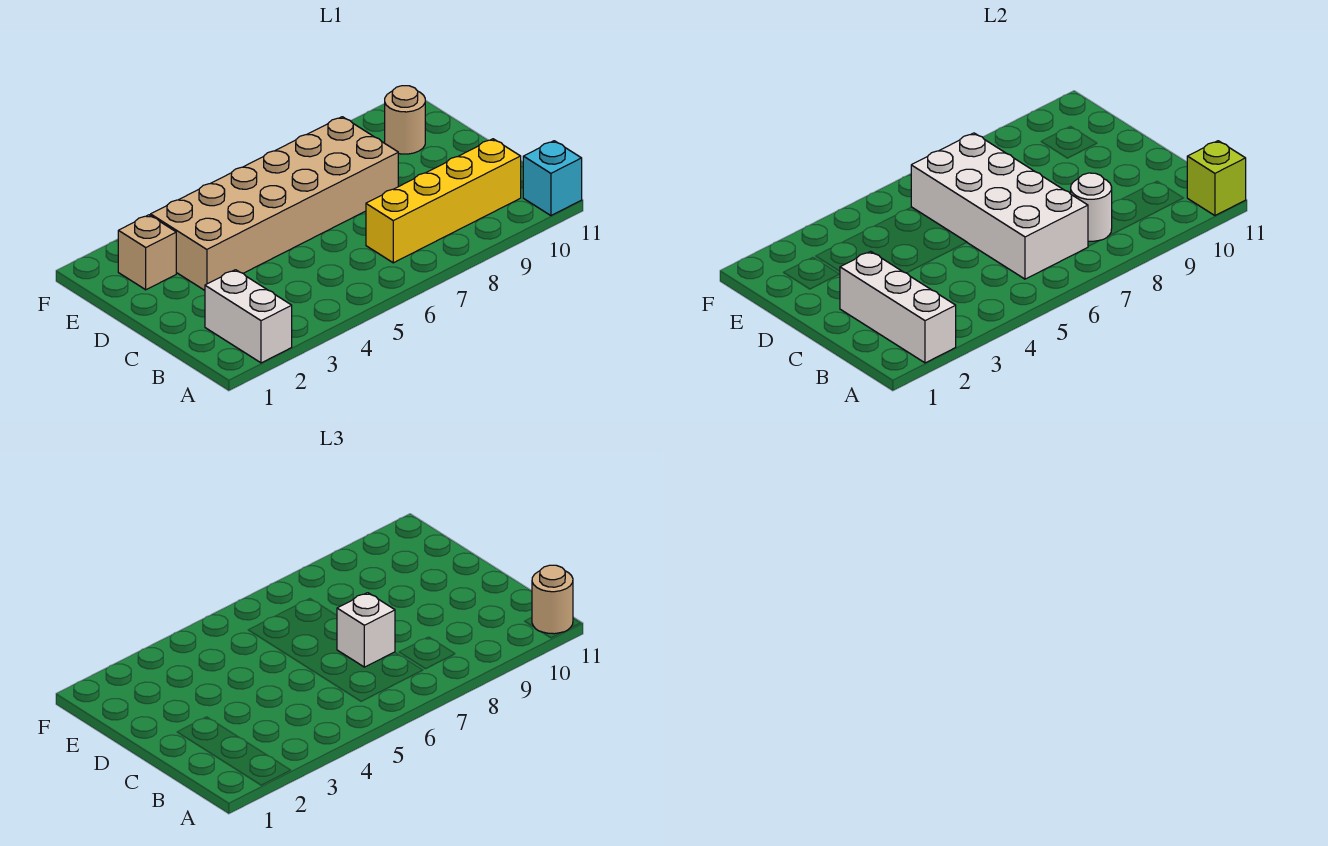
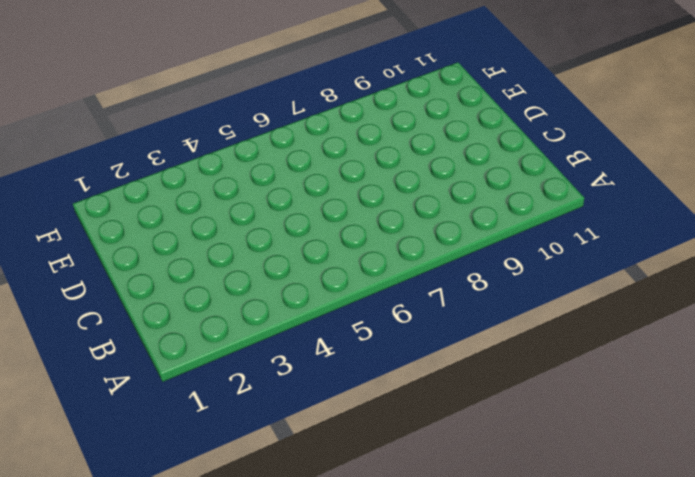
none -> white 1x2 brick [205,270,292,363]
none -> cyan 1x1 brick [523,141,582,216]
none -> yellow 1x4 brick [366,139,521,263]

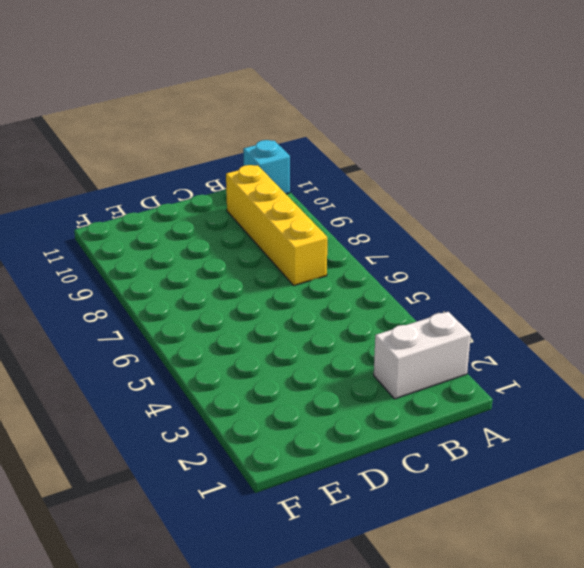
none -> tan 2x6 brick [151,117,398,290]
none -> tan 1x1 brick [118,215,176,290]
none -> tan 1x1 round brick [385,86,425,154]

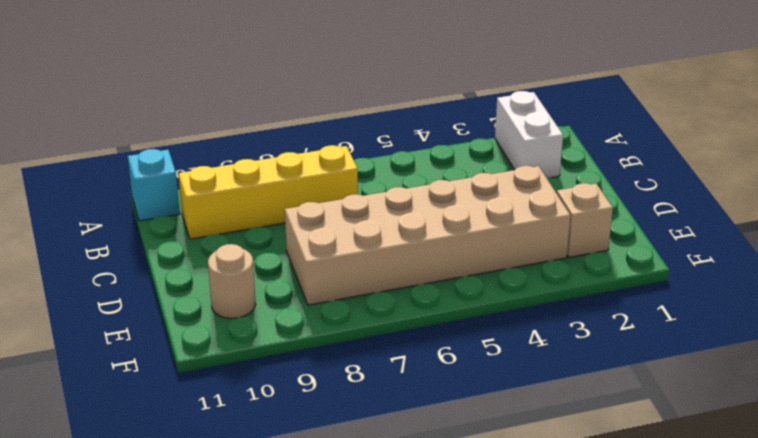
none -> white 1x3 brick [840,251,956,363]
none -> lime 1x1 brick [1187,141,1246,216]
none -> white 2x4 brick [911,133,1088,279]

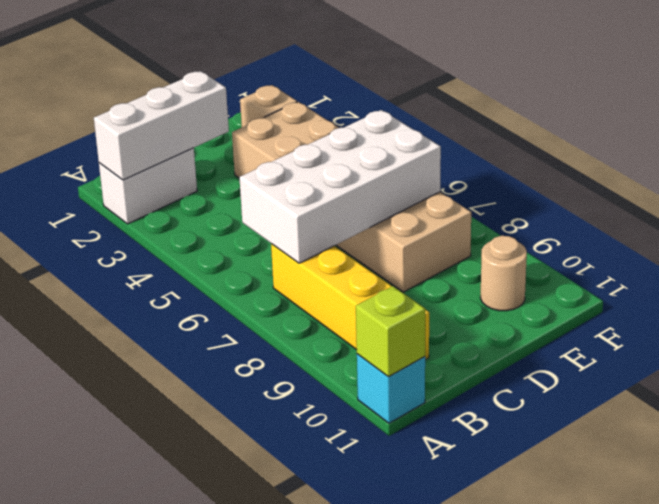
none -> white 1x1 round brick [1071,173,1112,241]
none -> tan 1x1 round brick [532,565,573,634]
none -> white 1x1 brick [337,593,395,667]

